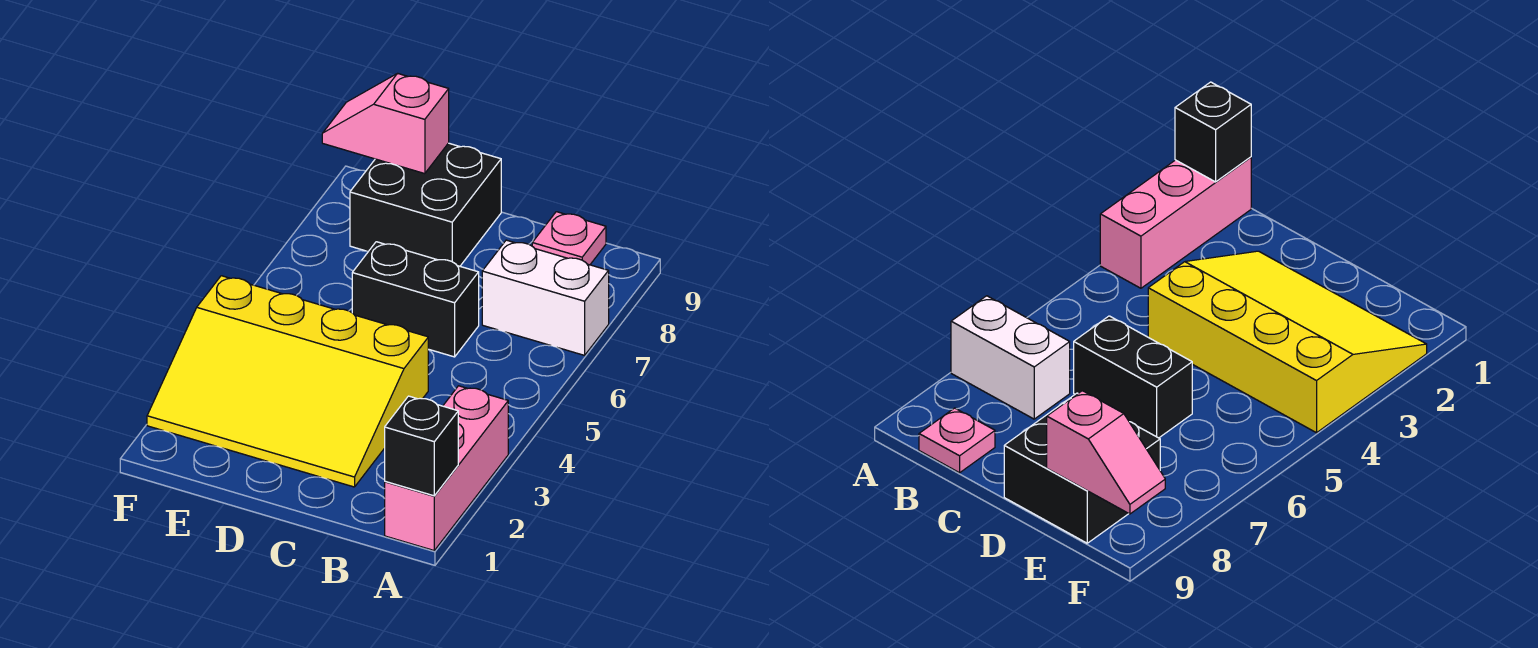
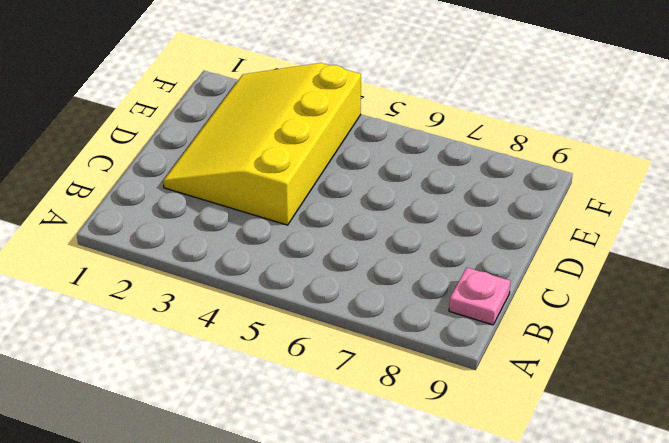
none -> pink 1x3 brick [385,386,508,550]
none -> white 1x2 brick [482,240,609,355]

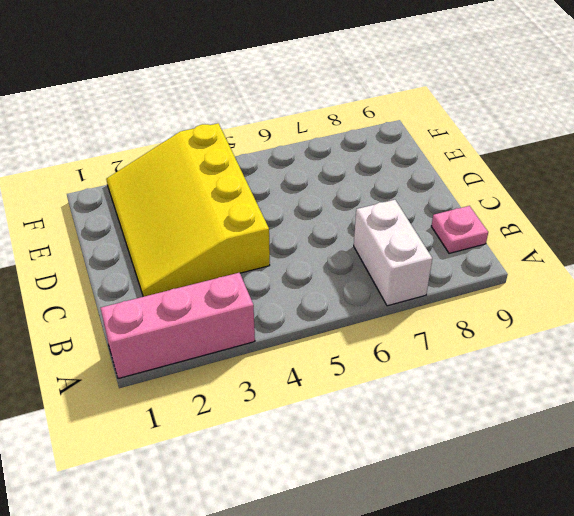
none -> black 1x2 brick [352,242,479,357]
none -> black 2x2 brick [350,143,501,266]

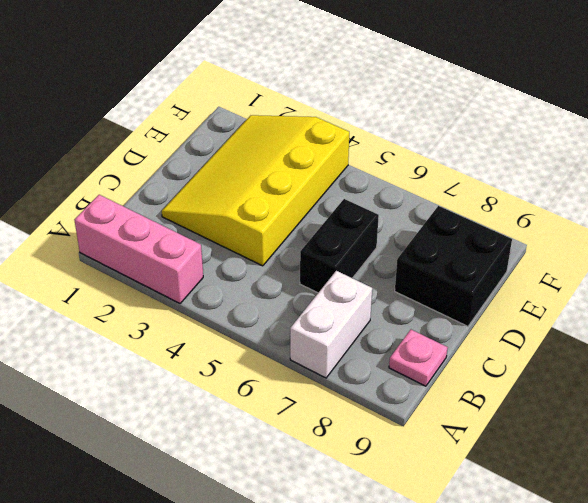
none -> black 1x1 brick [385,396,458,496]
none -> pink 1x2 slope [322,73,449,174]

